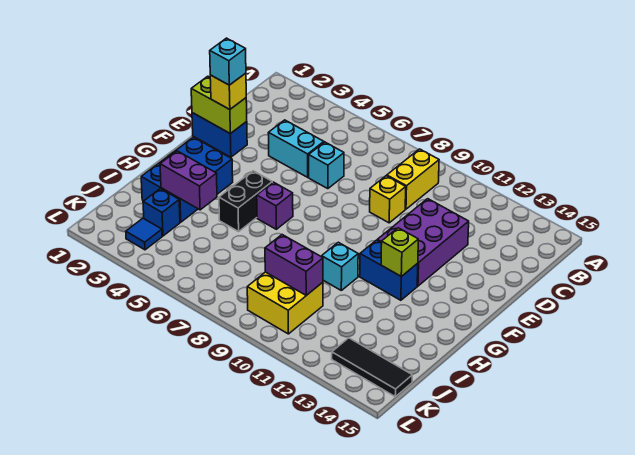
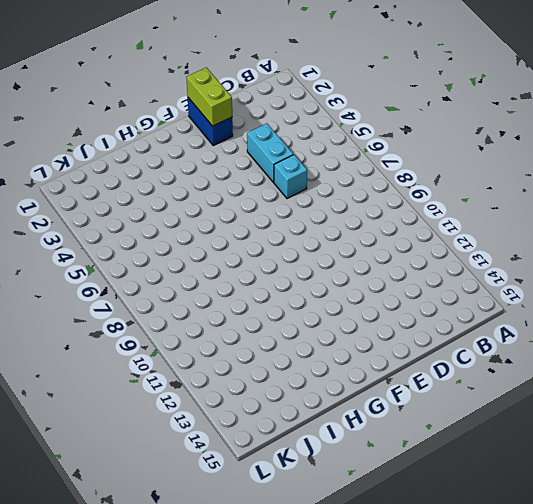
none -> yellow 1x2 brick [387,149,439,209]
none -> yellow 1x1 brick [370,176,406,223]
none -> purple 2x3 brick [377,199,469,286]

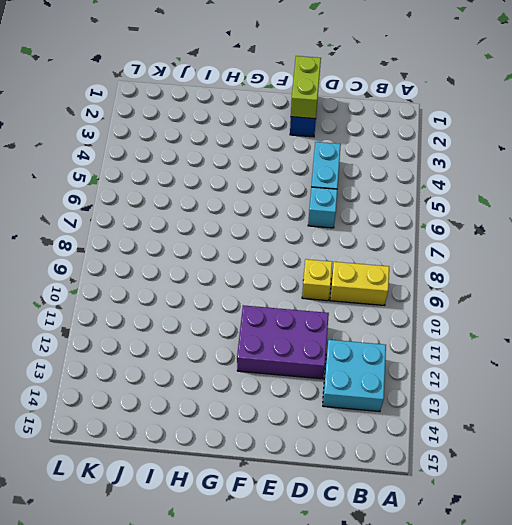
cyan 2x2 brick [323,340,386,412] -> none
none -> blue 2x3 brick [141,137,233,222]
none -> black 1x2 brick [219,171,272,232]
none -> purple 1x1 brick [257,182,293,229]

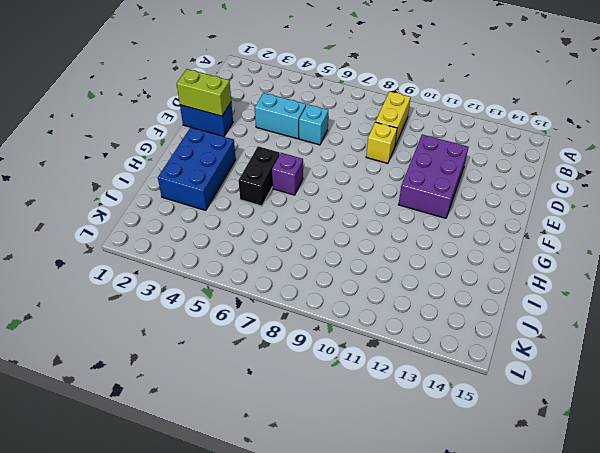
none -> blue 1x2 brick [360,240,418,300]
none -> cyan 1x1 brick [322,242,358,290]
none -> blue 1x1 brick [143,189,180,236]

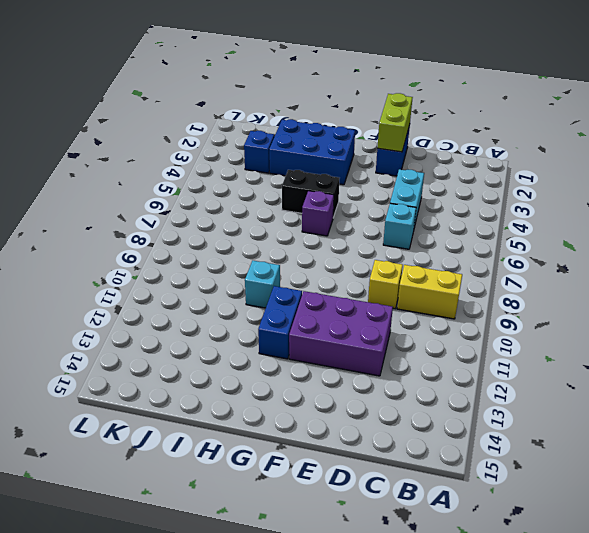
none -> yellow 2x2 brick [247,272,323,334]
none -> blue 1x1 tile [126,218,162,250]
none -> black 1x3 tile [332,338,412,397]

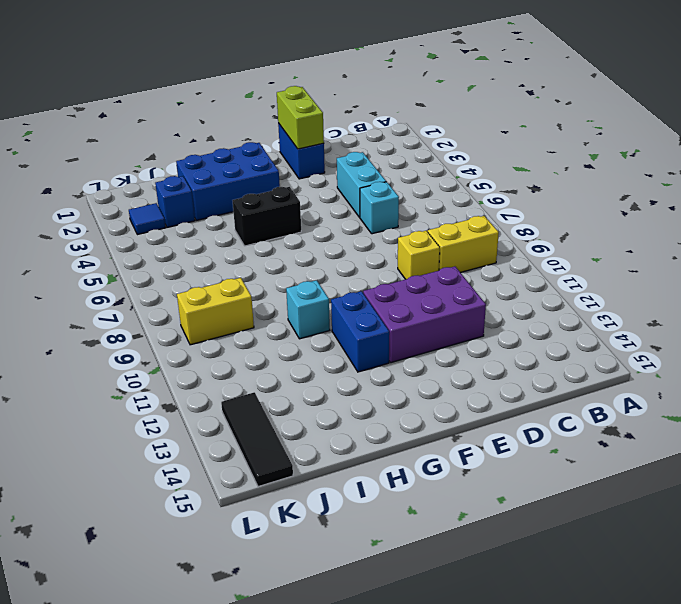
yellow 1x2 brick [177,278,254,345] -> yellow 2x2 brick [247,272,323,334]
none -> purple 1x1 brick [257,182,293,229]
none -> lime 1x1 brick [381,228,418,277]
none -> purple 1x2 brick [160,151,217,210]

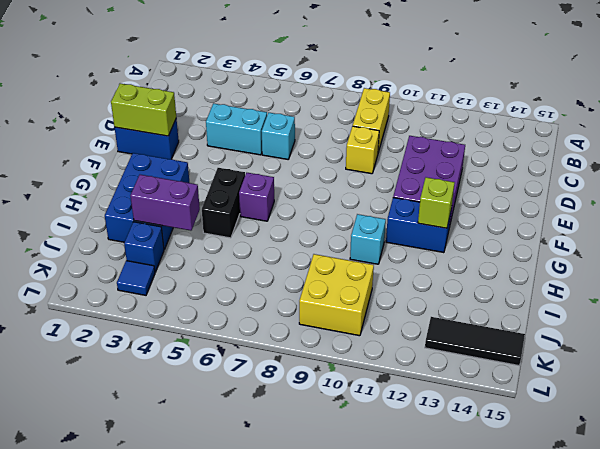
none -> purple 1x2 brick [265,235,323,295]
none -> yellow 1x1 brick [210,73,246,110]
none -> cyan 1x1 brick [210,38,246,85]

